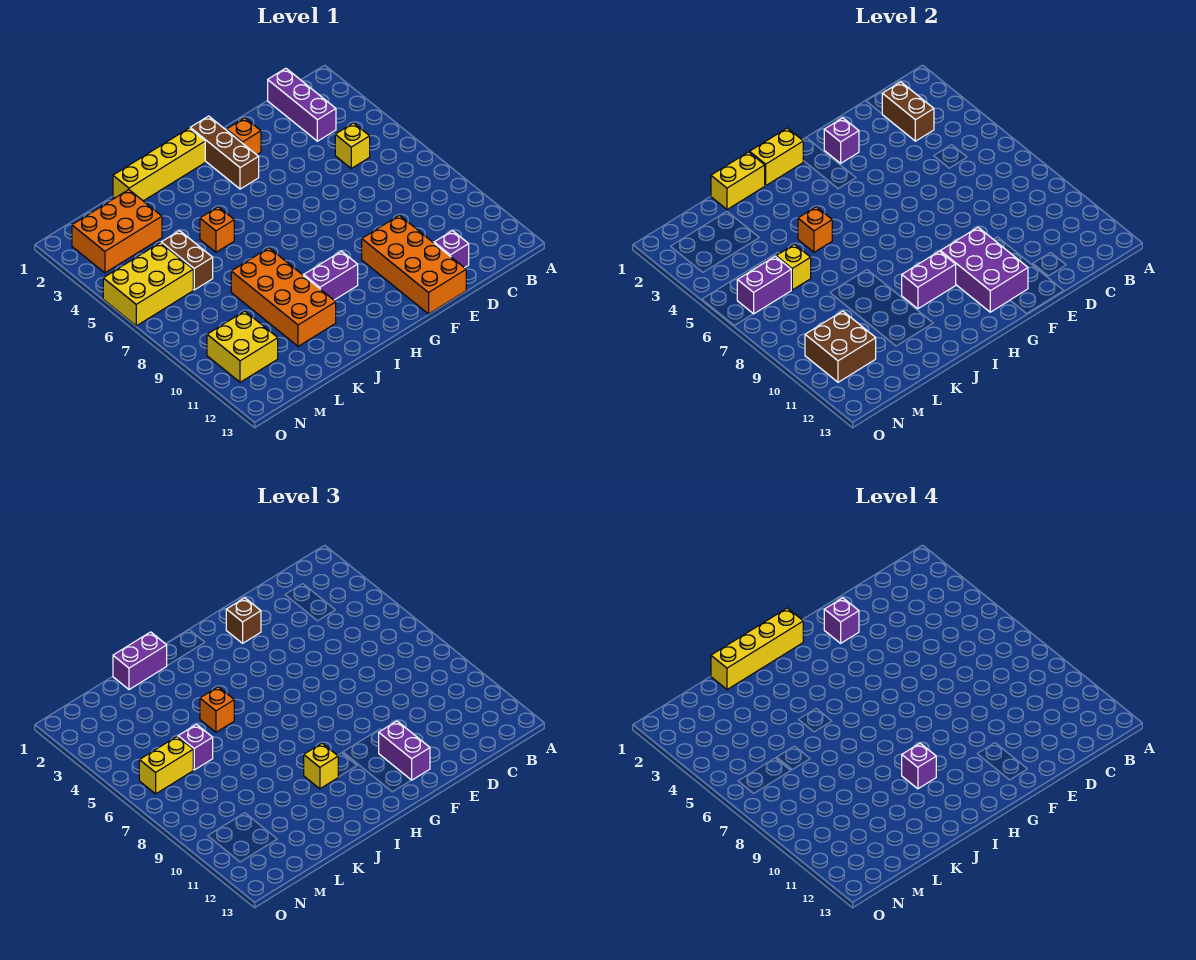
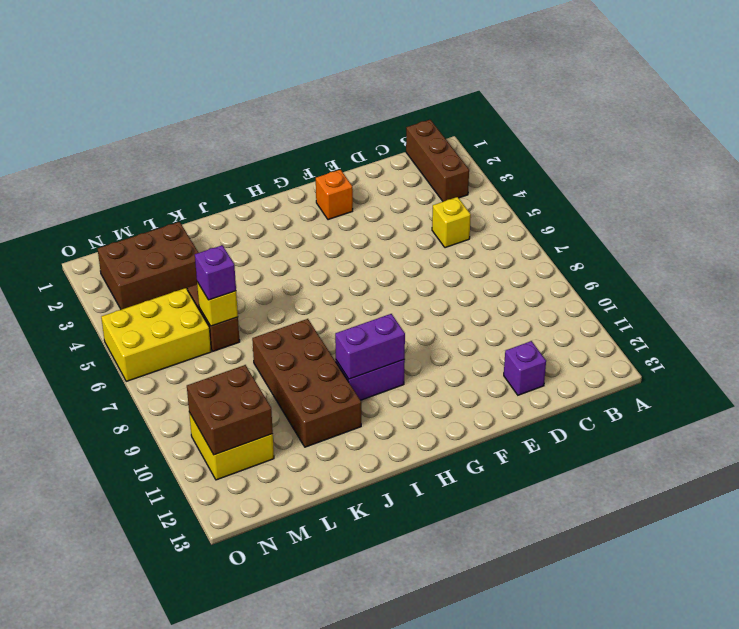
brown 1x3 brick [406,120,469,202] -> brown 1x3 brick moved to [190,116,259,189]
brown 2x4 brick [252,319,361,447] -> orange 2x4 brick [231,248,336,346]
brown 2x3 brick [98,222,199,309] -> orange 2x3 brick [72,190,162,273]
none -> purple 1x3 brick [268,68,336,141]
none -> orange 2x4 brick [362,215,466,314]
none -> yellow 1x4 brick [113,128,205,201]
none -> orange 1x1 brick [200,207,234,252]

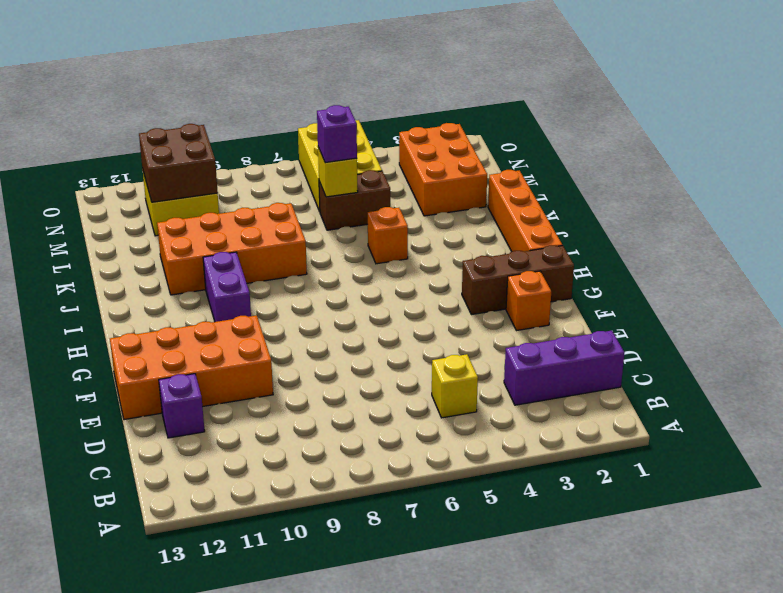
orange 1x4 brick [488,170,562,252] -> yellow 1x4 brick [113,128,205,201]
none -> brown 1x2 brick [882,82,934,141]
none -> purple 1x1 brick [824,118,859,163]
none -> purple 2x3 brick [940,227,1028,312]
none -> yellow 1x2 brick [750,128,803,186]

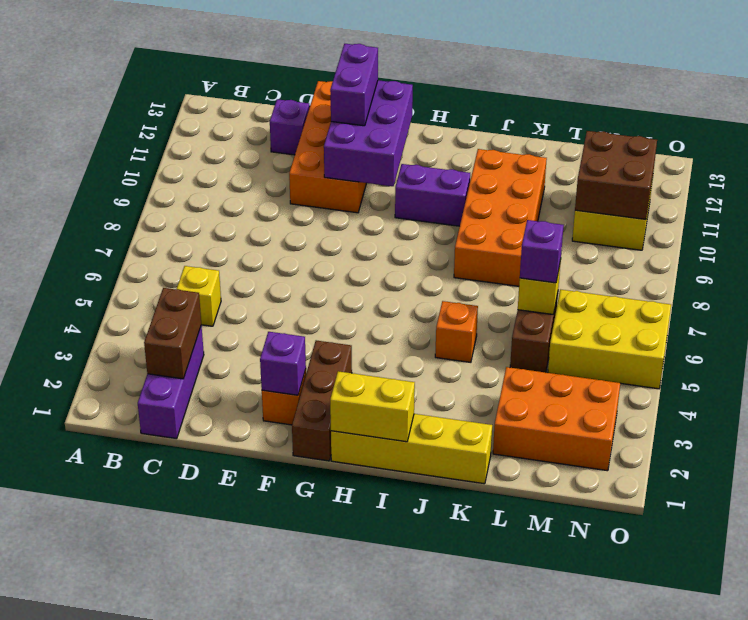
none -> purple 1x2 brick [902,251,956,309]
none -> yellow 1x2 brick [711,152,765,210]
none -> orange 1x1 brick [798,207,832,252]
none -> purple 1x2 brick [737,256,791,314]

